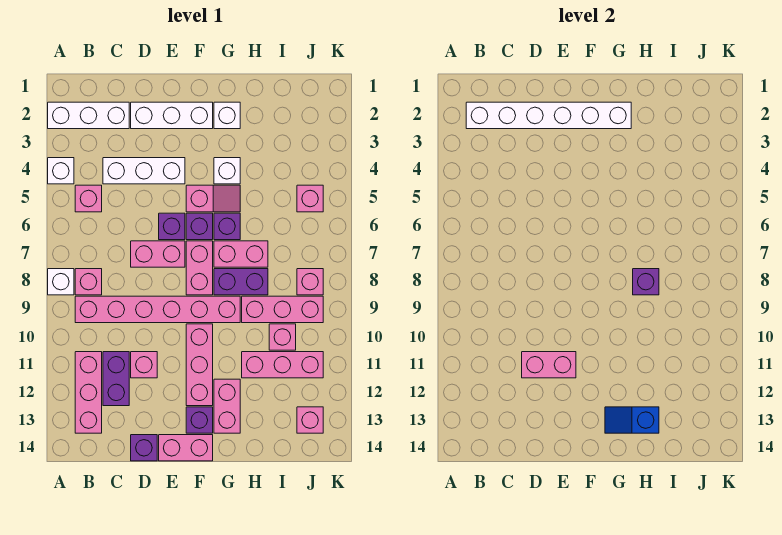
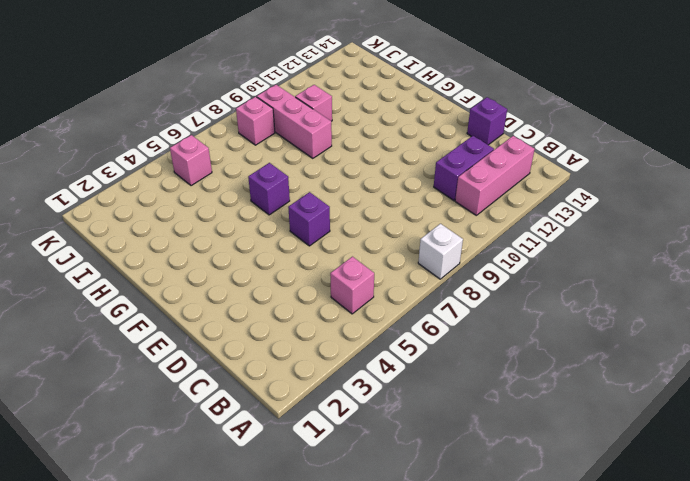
none -> white 1x3 brick [48,102,129,129]
none -> white 1x1 brick [48,158,74,184]
none -> pink 1x1 brick [75,269,102,295]
none -> pink 1x6 brick [75,296,240,323]

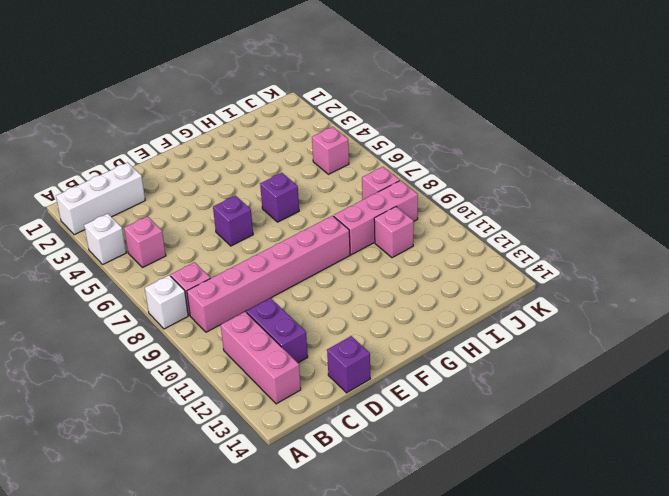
none -> white 1x3 brick [103,158,185,184]
none -> white 1x3 brick [131,102,213,129]
none -> pink 1x2 brick [131,241,185,267]
none -> pink 1x1 brick [131,352,157,378]

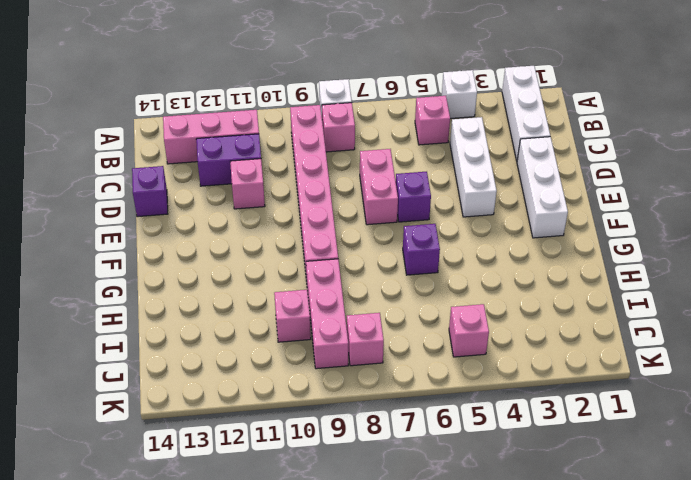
none -> pink 1x2 brick [159,435,213,461]
none -> pink 1x2 slope [186,185,240,212]
none -> purple 1x1 brick [186,213,213,240]
none -> pink 1x2 brick [186,241,213,295]

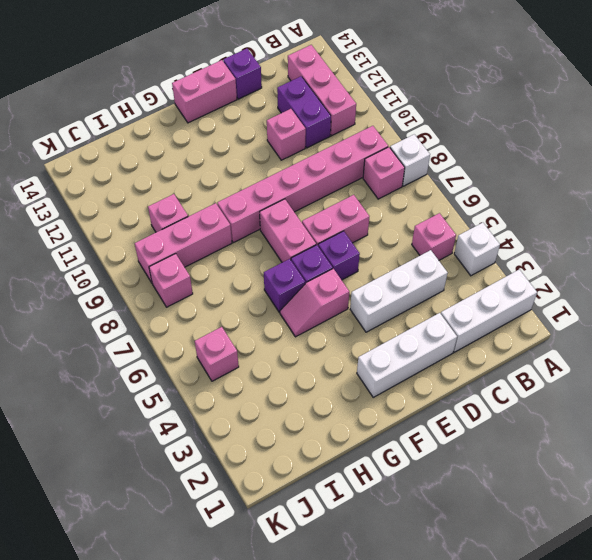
none -> pink 1x3 brick [186,324,213,406]
none -> purple 1x1 brick [186,407,213,433]
none -> white 1x1 brick [214,102,240,129]
none -> white 1x1 brick [214,158,240,184]

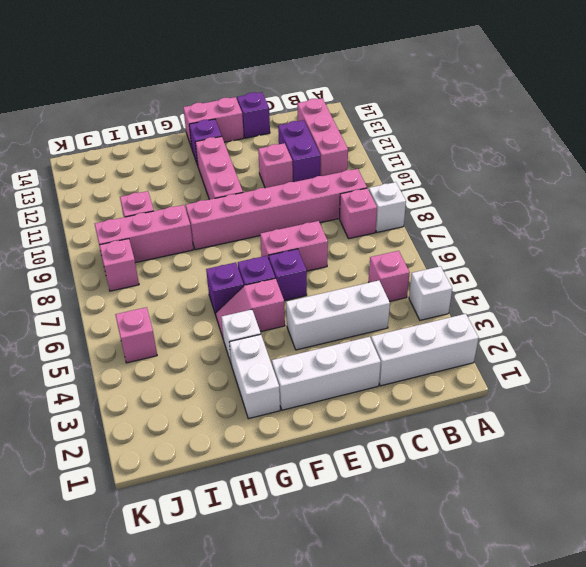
white 1x2 brick [229,334,280,419] -> white 1x1 brick [214,102,240,129]
none -> pink 1x2 brick [186,241,213,295]
none -> pink 1x2 brick [214,241,268,267]
none -> purple 1x2 brick [214,269,268,295]
none -> pink 1x2 brick [214,379,240,433]

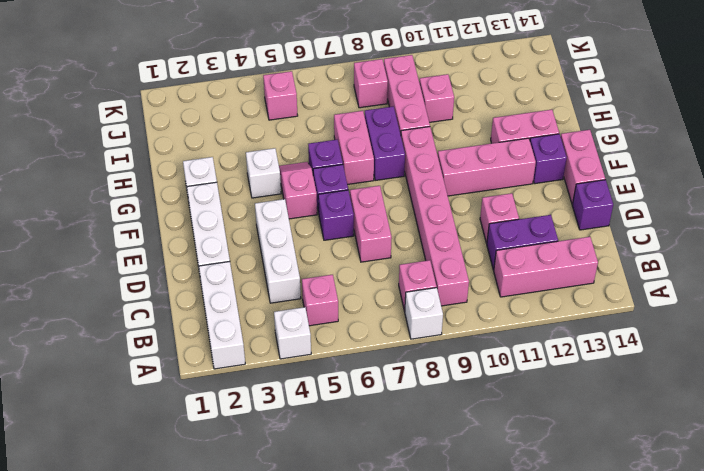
none -> pink 1x2 brick [186,241,213,295]
none -> pink 1x3 brick [242,352,323,378]
none -> pink 1x1 brick [297,407,323,433]
none -> white 1x6 brick [466,102,631,129]

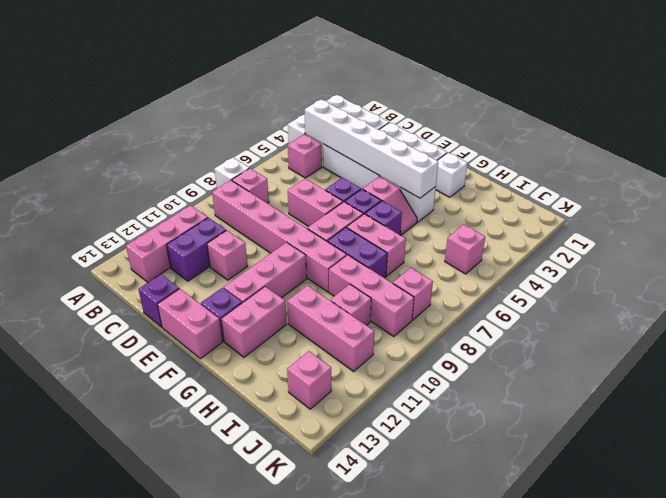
white 1x6 brick [305,99,438,198] -> white 1x6 brick moved to [466,102,631,129]
none -> pink 1x2 brick [522,352,576,378]
none -> blue 1x2 slope [605,407,659,433]
none -> purple 1x1 brick [633,269,659,295]

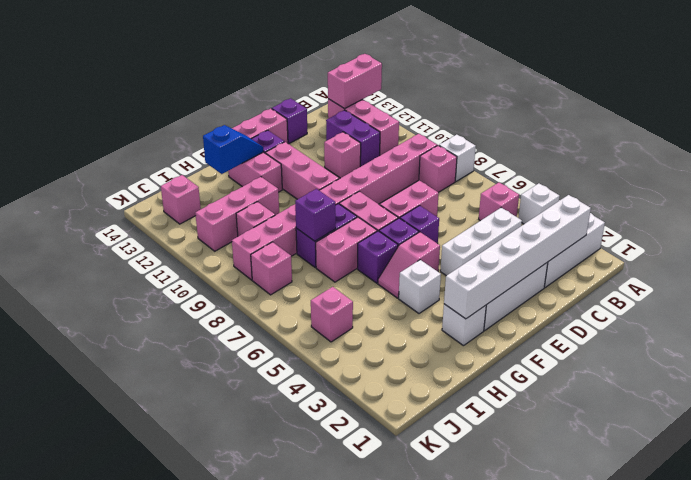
pink 1x2 brick [328,54,382,109] -> pink 1x2 brick moved to [522,352,576,378]

